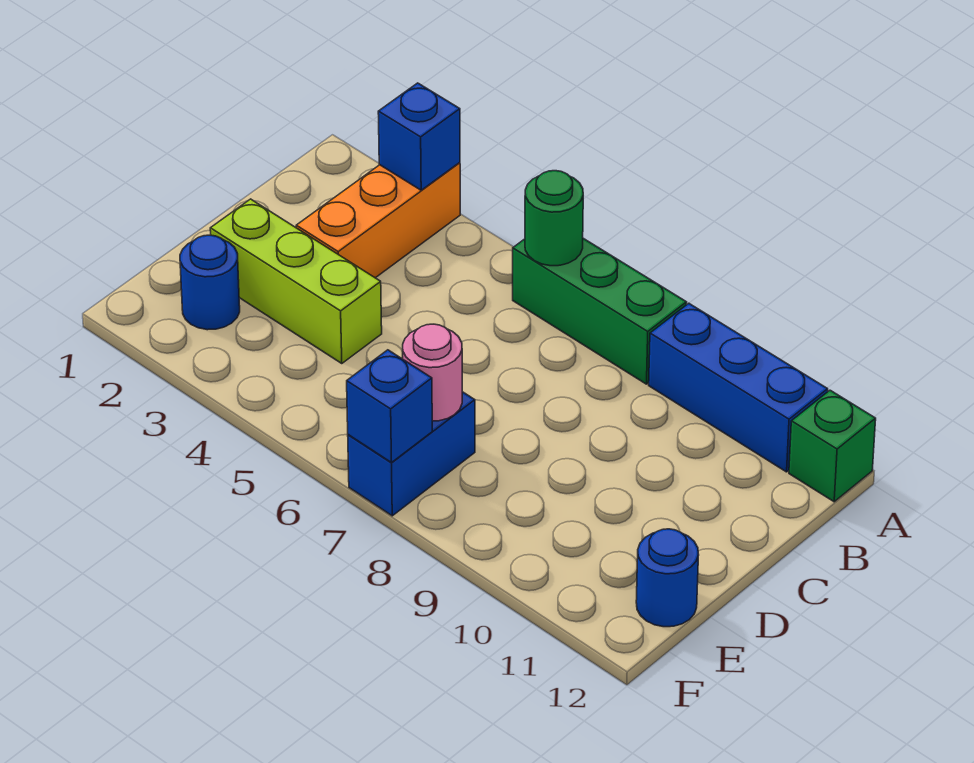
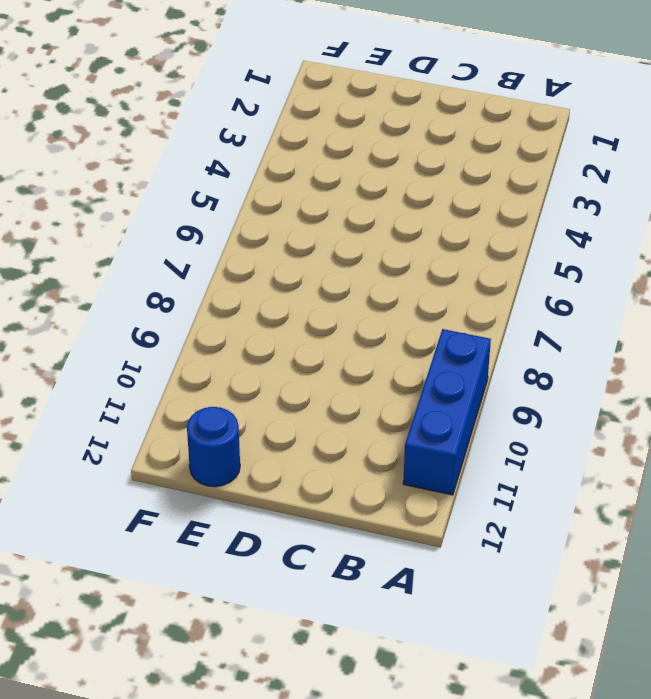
none -> orange 1x3 brick [296,163,460,278]
none -> green 1x3 brick [513,238,687,384]
none -> green 1x1 brick [789,390,876,502]

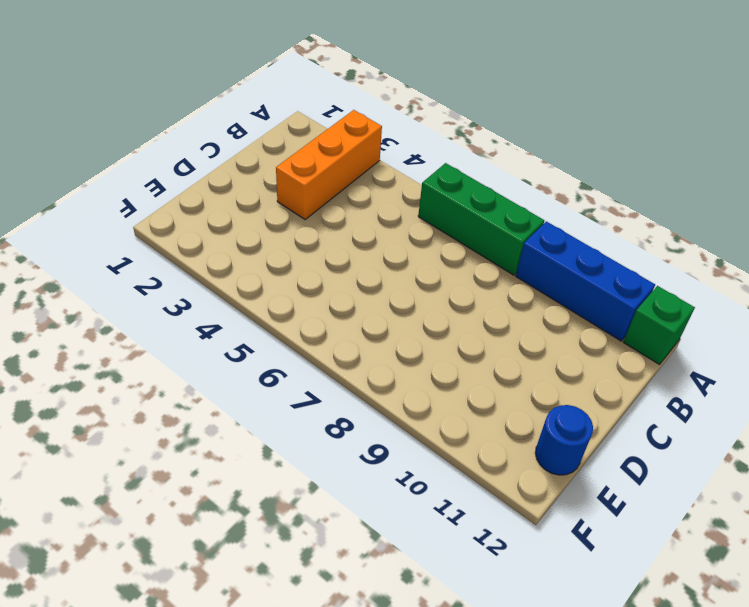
none -> lime 1x3 brick [210,199,382,364]
none -> blue 1x1 round brick [180,235,240,330]
none -> blue 1x2 brick [348,392,475,516]

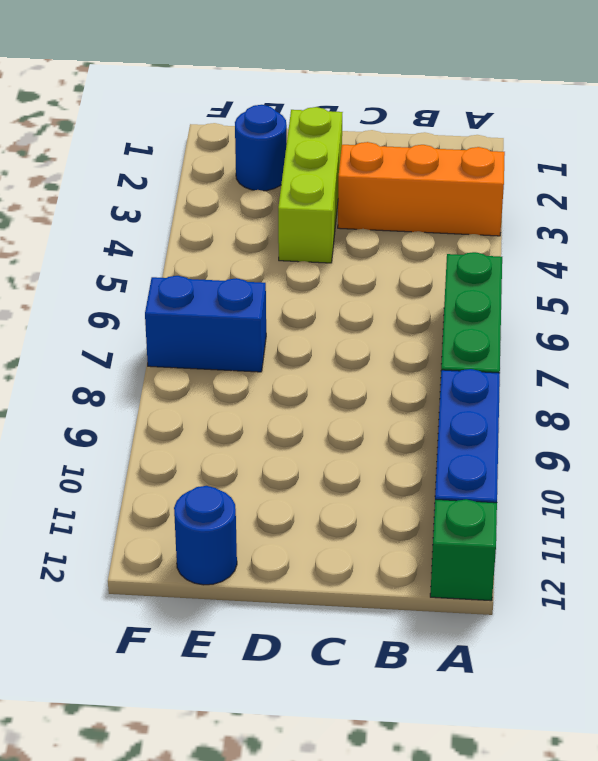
none -> blue 1x1 brick [378,83,460,190]
none -> green 1x1 round brick [525,171,583,266]
none -> pink 1x1 round brick [403,324,462,421]

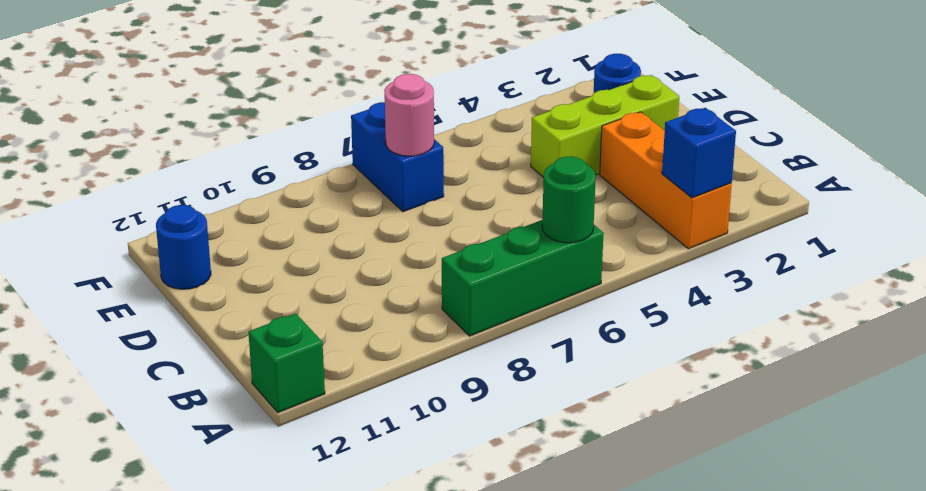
none -> blue 1x3 brick [649,303,828,472]
none -> blue 1x1 brick [347,350,432,463]

